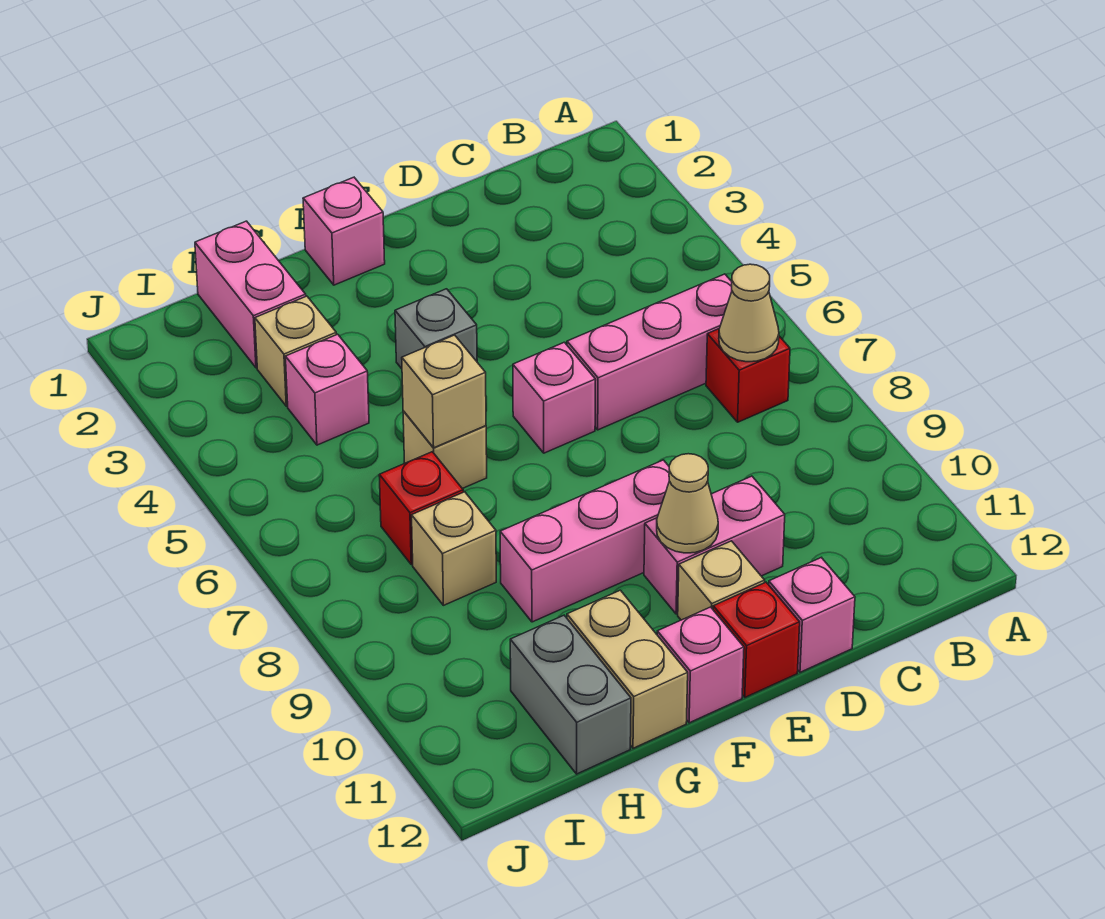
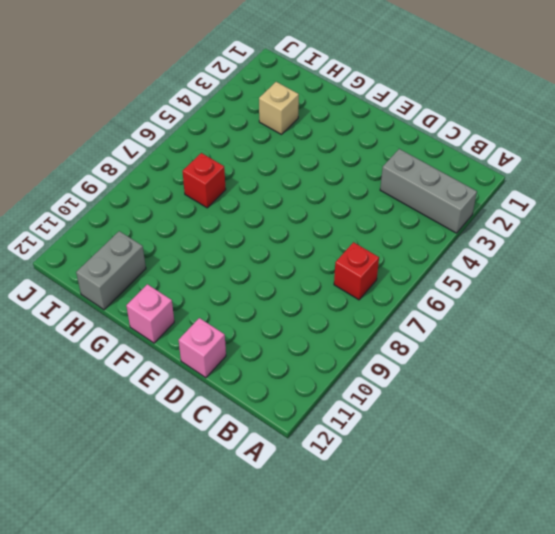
grey 1x3 brick [380,149,477,233] -> none
none -> pink 1x3 brick [567,274,732,430]
none -> pink 1x2 brick [644,476,785,614]
none -> pink 1x1 brick [513,342,596,453]

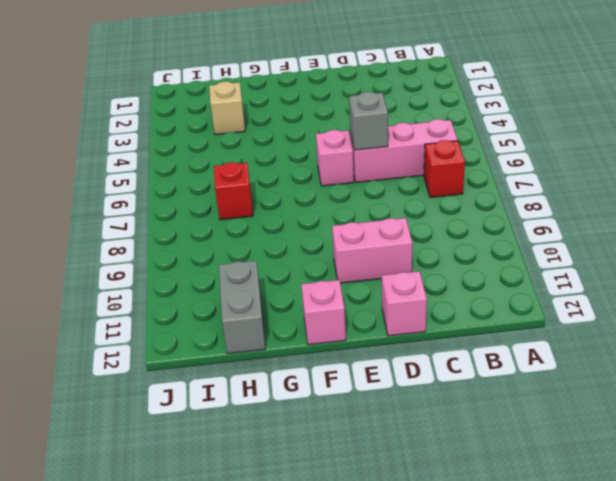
grey 1x1 brick [349,92,388,150] -> grey 1x1 brick moved to [395,289,477,369]
none -> pink 1x3 brick [500,460,669,622]
none -> tan 1x1 brick [678,541,765,620]
none -> red 1x1 brick [713,582,800,697]

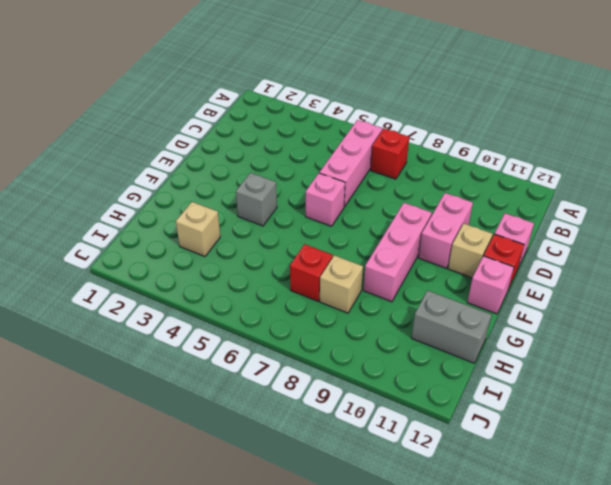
none -> pink 1x1 brick [303,177,385,285]
none -> tan 1x1 brick [403,411,487,489]
none -> tan 1x2 brick [567,590,688,748]

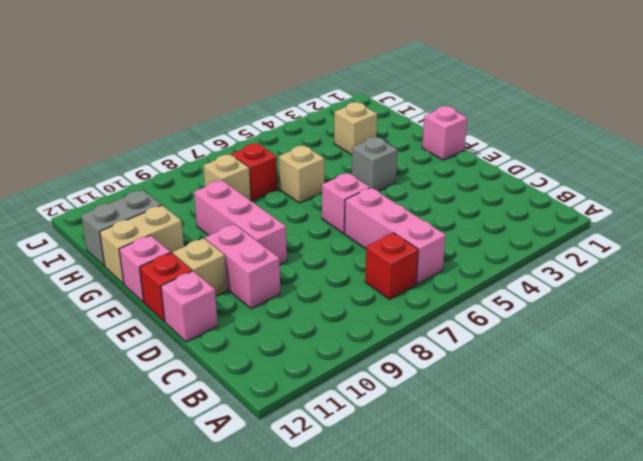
none -> pink 1x2 brick [195,221,306,368]
none -> pink 1x1 brick [285,334,369,445]
none -> tan 1x1 cone [719,264,779,362]

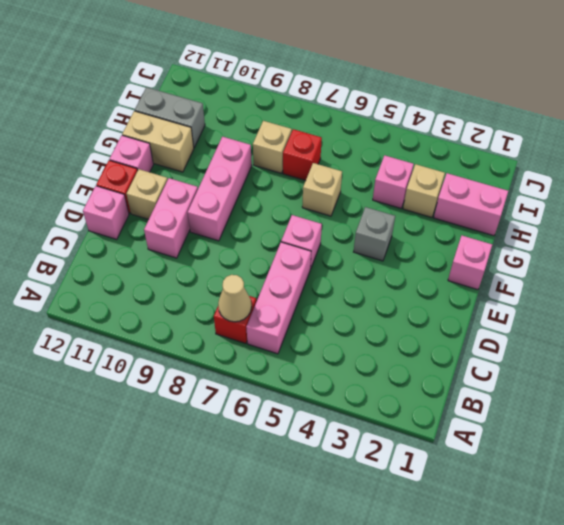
none -> tan 1x1 cone [657,454,718,553]
none -> tan 1x1 brick [402,335,486,448]

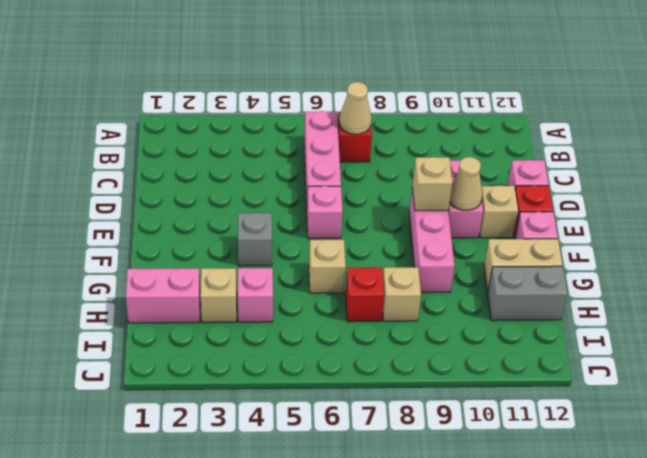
tan 1x1 brick [412,157,452,211] -> tan 1x1 brick moved to [402,335,486,448]
none -> pink 1x1 brick [303,177,385,285]

